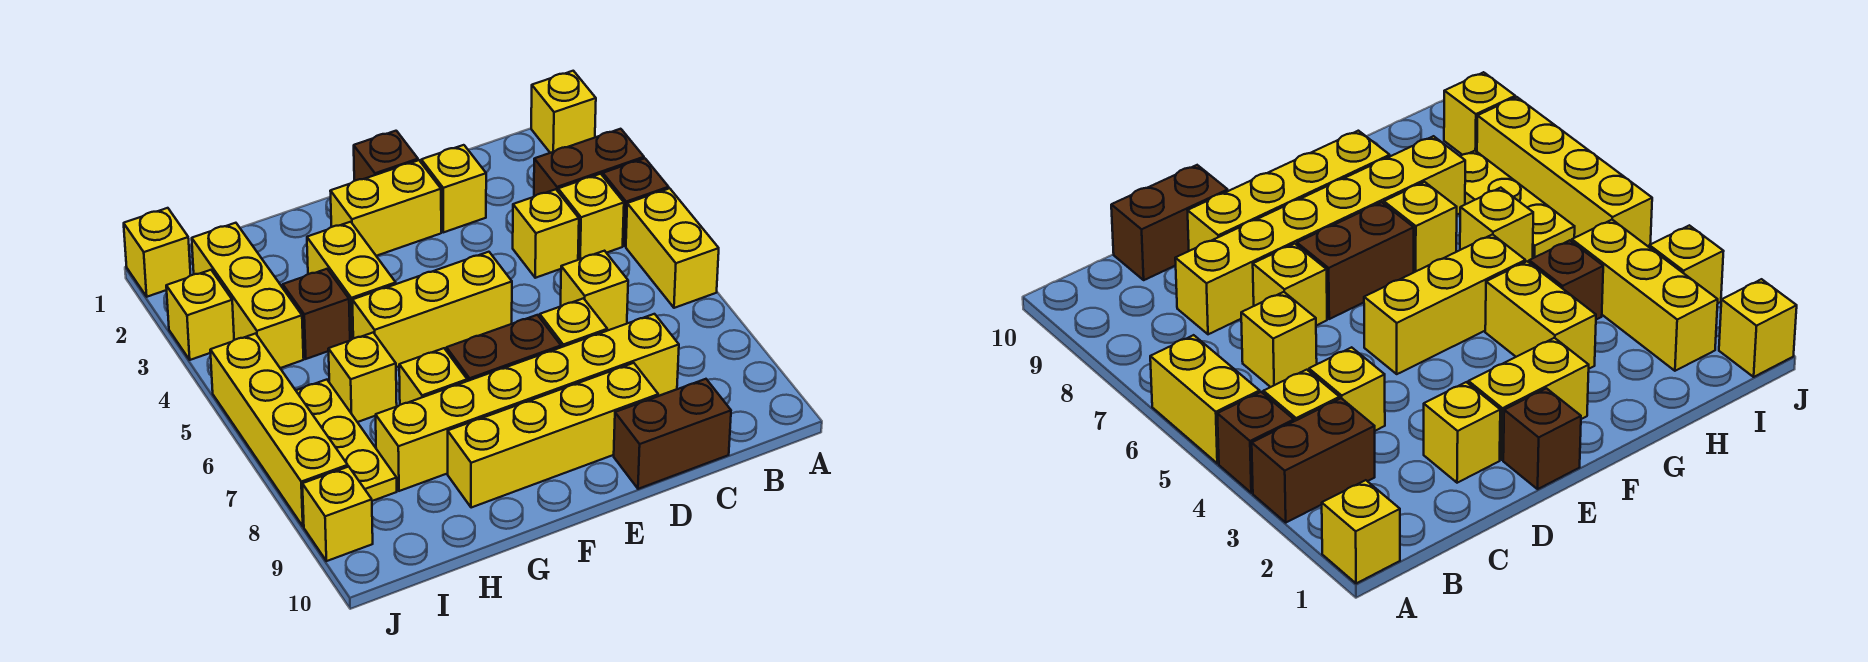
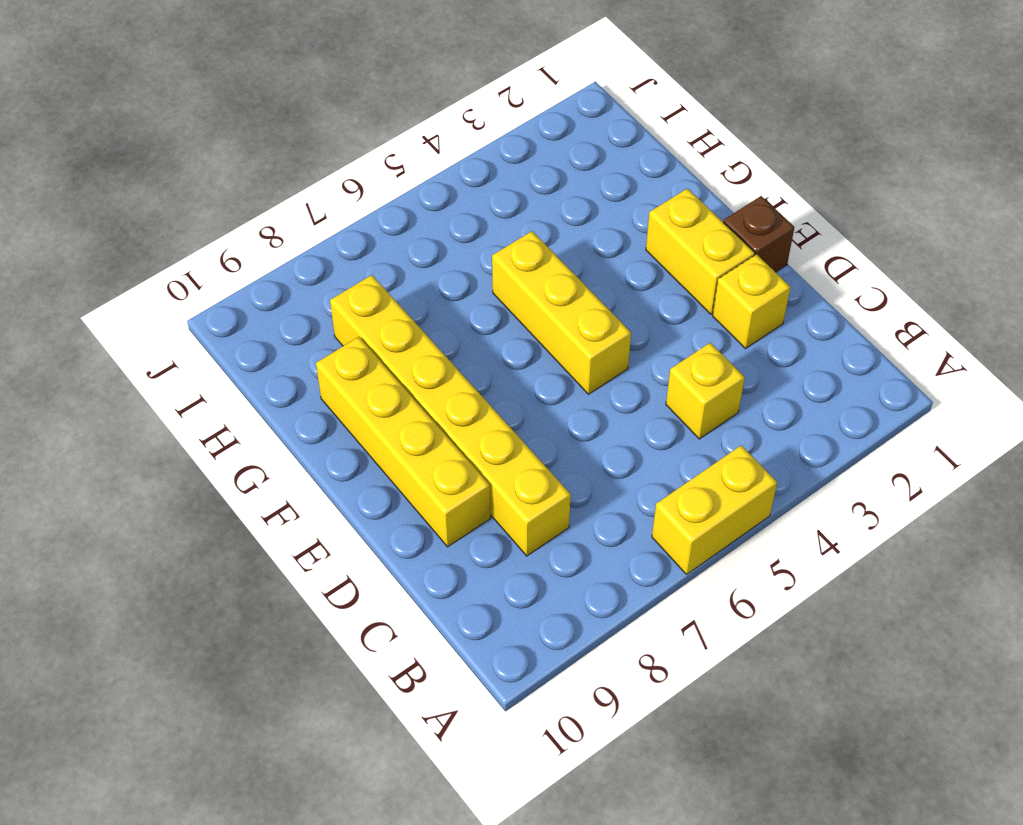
none -> yellow 1x1 brick [531,71,596,153]
none -> brown 1x2 brick [534,129,644,196]
none -> brown 1x1 brick [603,158,669,246]

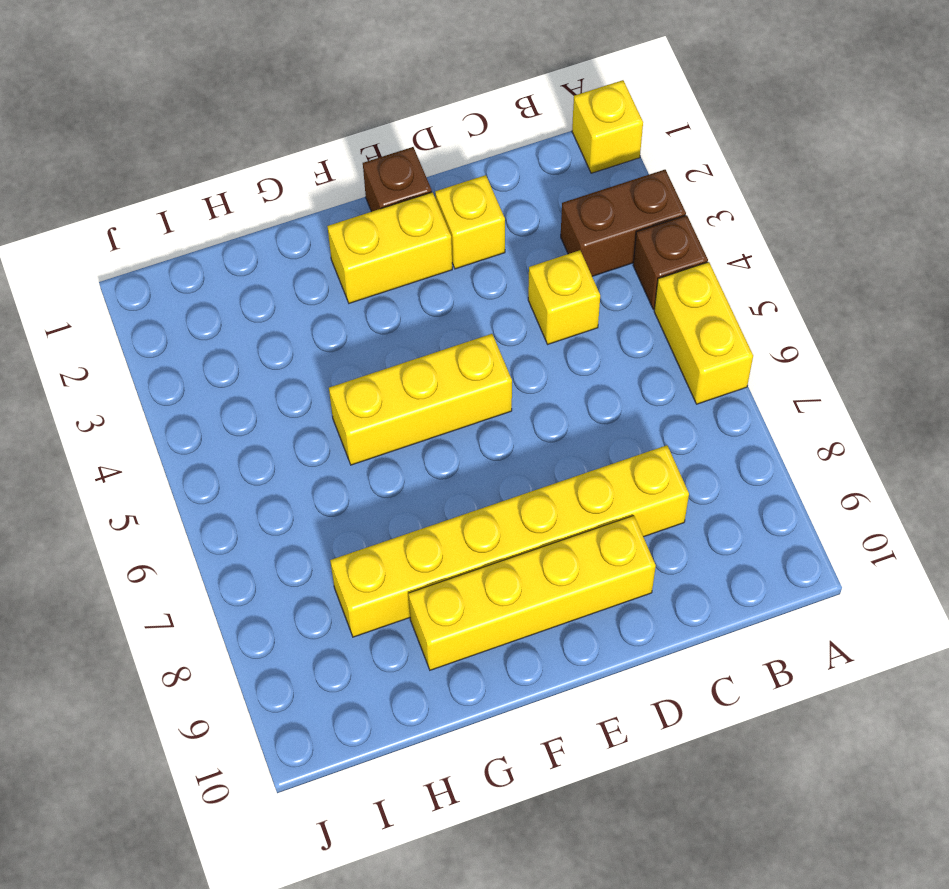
none -> yellow 1x1 brick [558,174,624,260]
none -> yellow 1x1 brick [561,251,628,331]
none -> brown 1x2 brick [614,379,731,489]

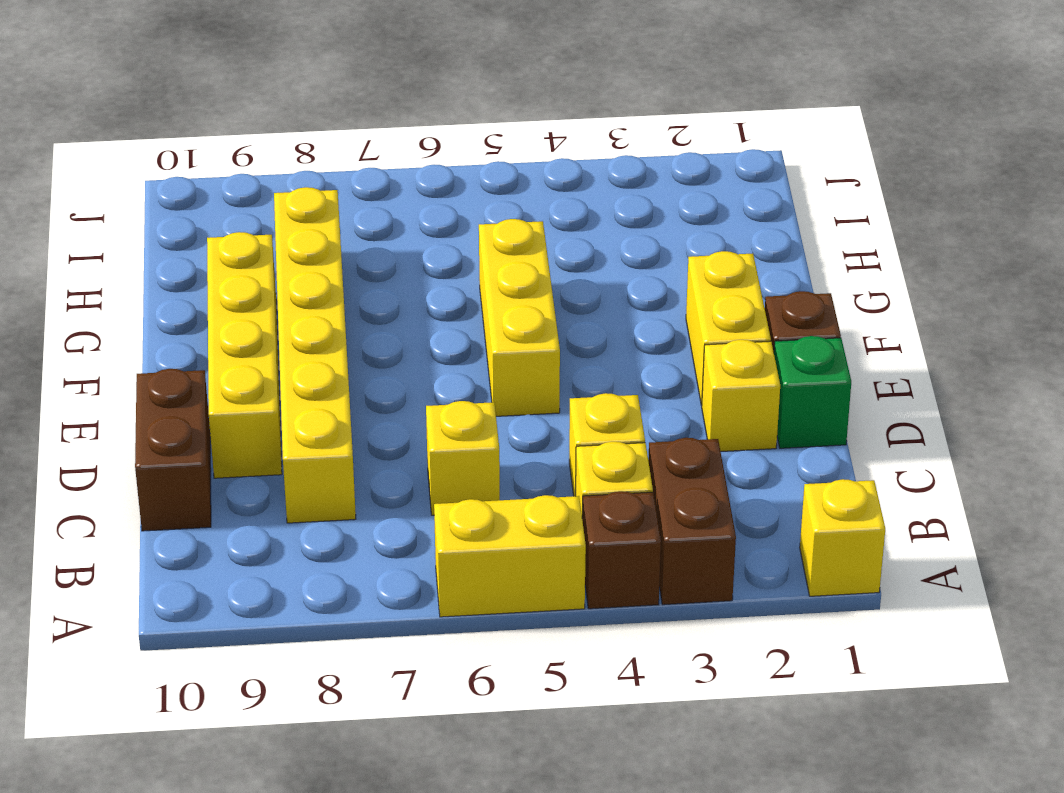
green 1x1 brick [774,336,851,448] -> none
none -> yellow 1x1 brick [540,298,607,347]
none -> brown 1x2 brick [446,315,561,381]
none -> yellow 1x2 brick [307,222,396,340]

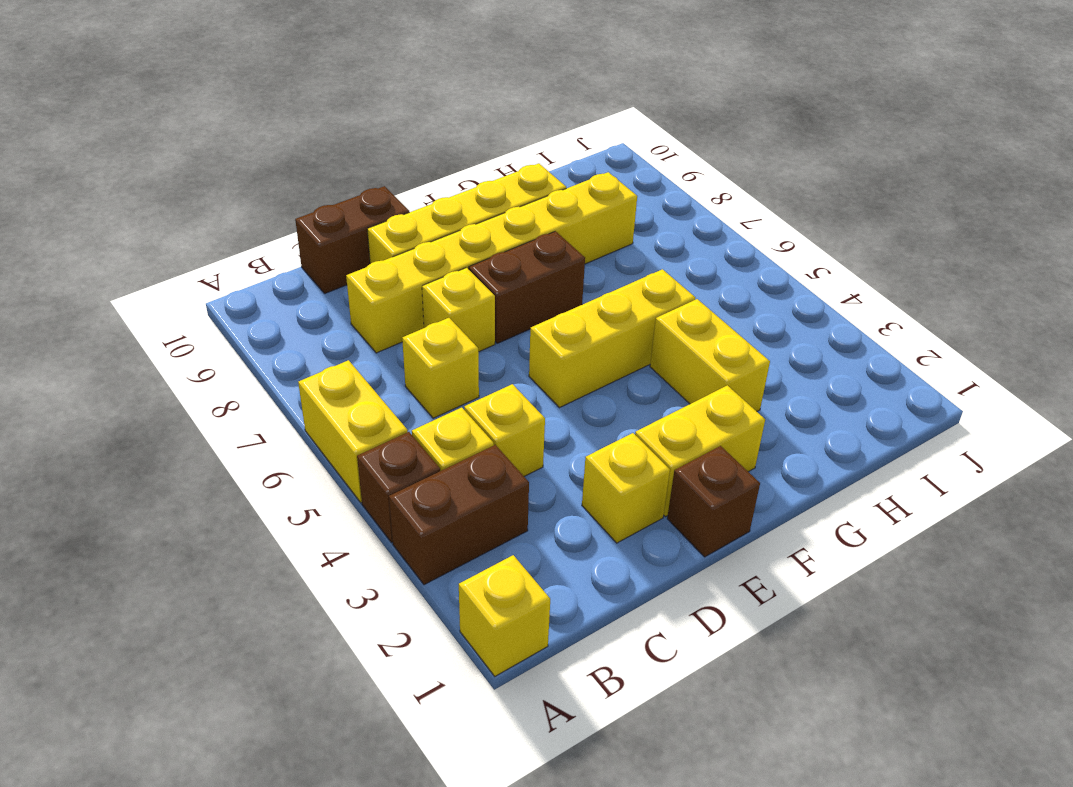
none -> yellow 1x1 brick [399,348,467,405]
none -> brown 1x1 brick [283,269,350,359]
none -> yellow 1x1 brick [328,333,397,422]

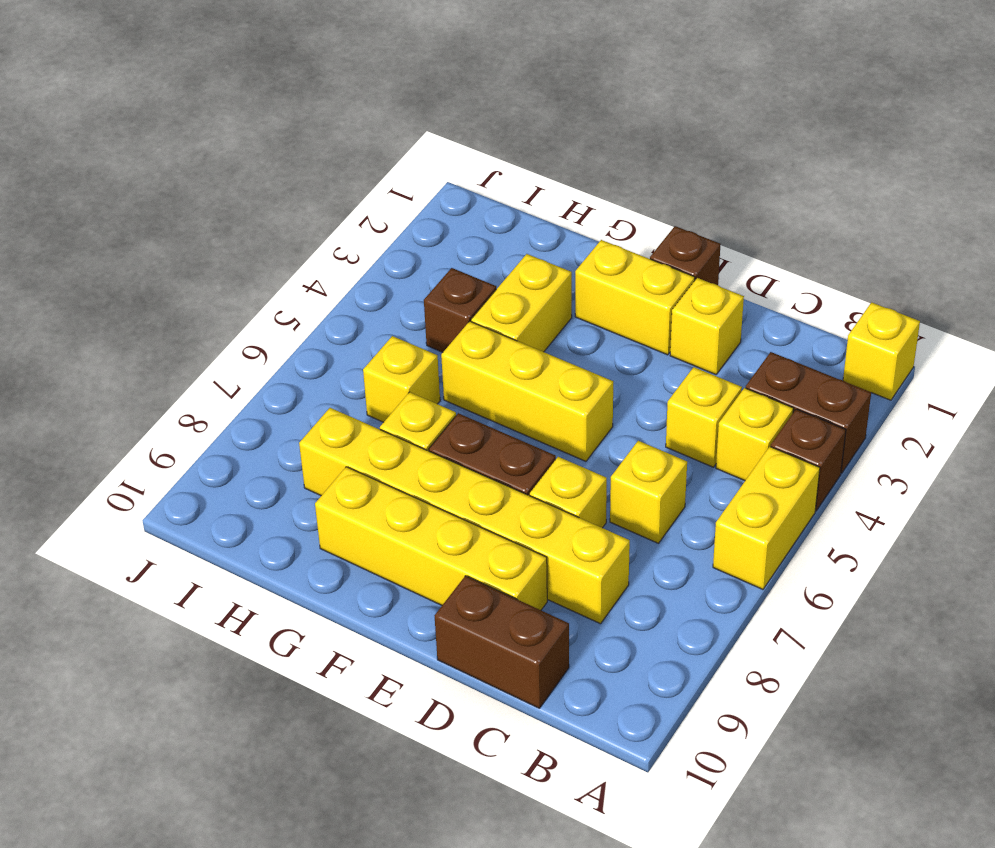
none -> yellow 1x3 brick [192,223,304,368]
none -> yellow 1x3 plate [296,380,397,501]
none -> yellow 1x1 brick [124,208,191,297]

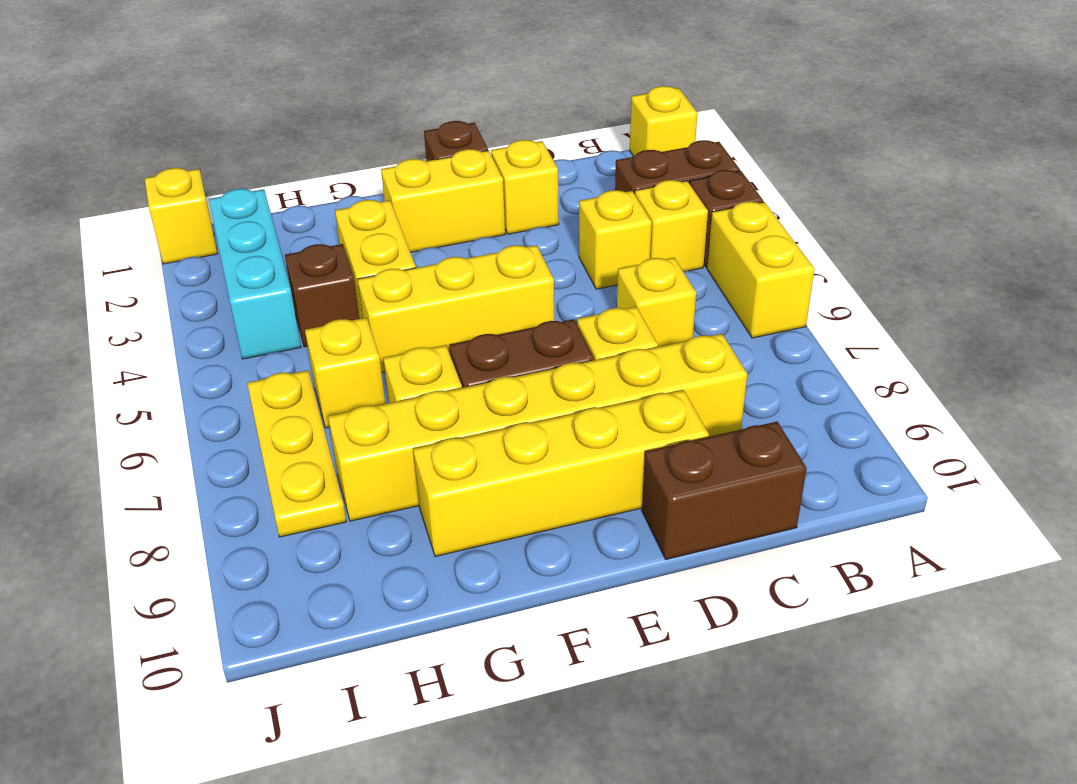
cyan 1x3 brick [209,189,301,359] -> yellow 1x3 brick [192,223,304,368]
none -> yellow 1x1 brick [166,270,234,360]
none -> yellow 1x4 brick [210,333,348,526]
none -> yellow 1x1 brick [302,467,373,561]

